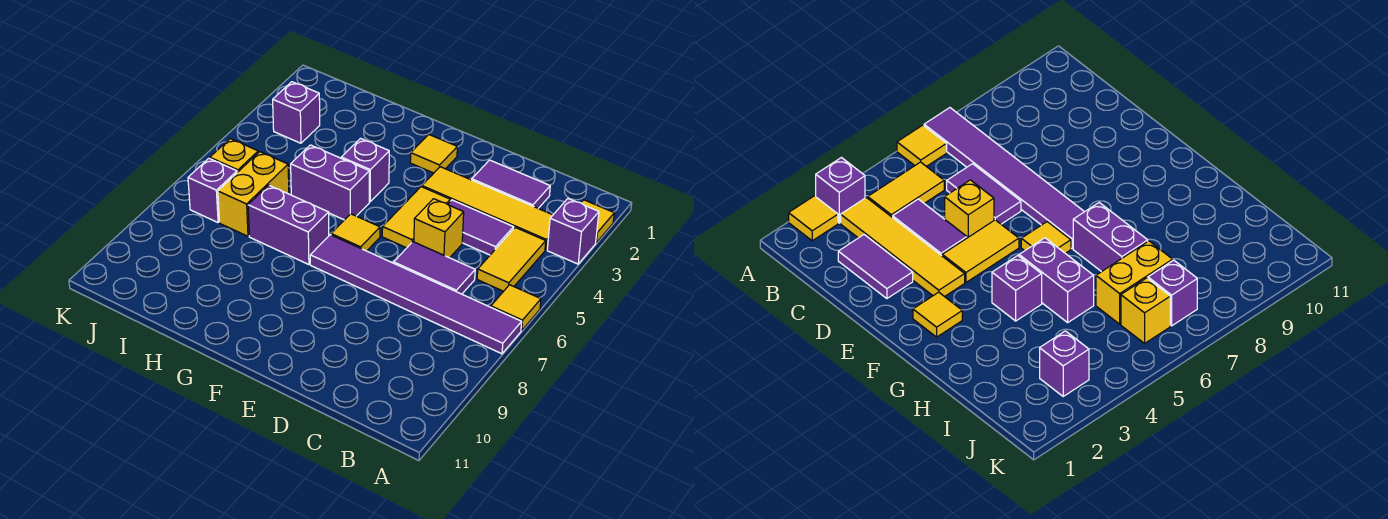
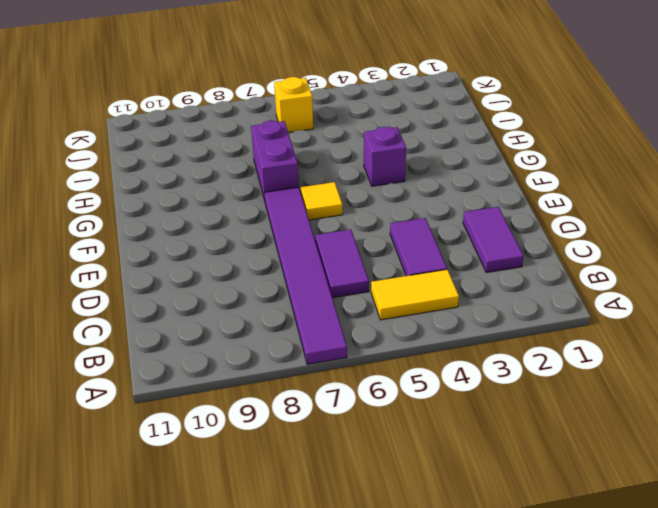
none -> yellow 1x1 tile [581,200,614,243]
none -> purple 1x1 brick [547,199,599,264]
none -> yellow 1x1 tile [491,285,541,331]

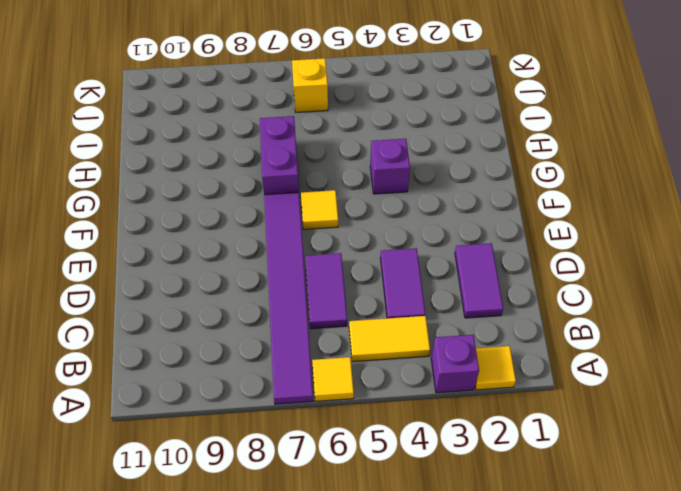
none -> yellow 1x4 tile [422,167,553,250]
none -> yellow 1x1 brick [414,199,464,258]
none -> yellow 1x2 tile [382,187,450,248]

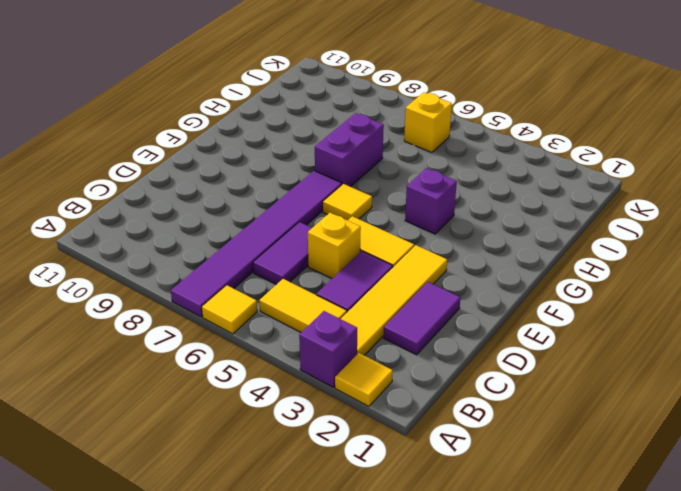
none -> yellow 1x1 tile [410,135,457,173]
none -> purple 1x2 brick [291,145,370,220]
none -> yellow 1x2 brick [218,152,289,236]

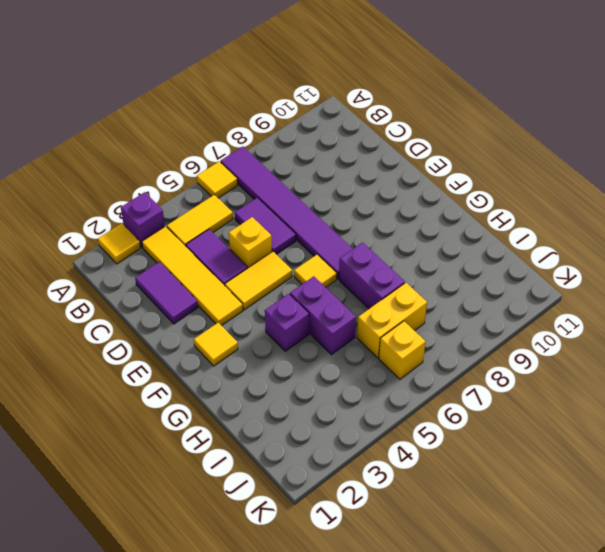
none -> purple 1x1 brick [273,82,320,143]
none -> purple 1x1 brick [188,158,237,222]

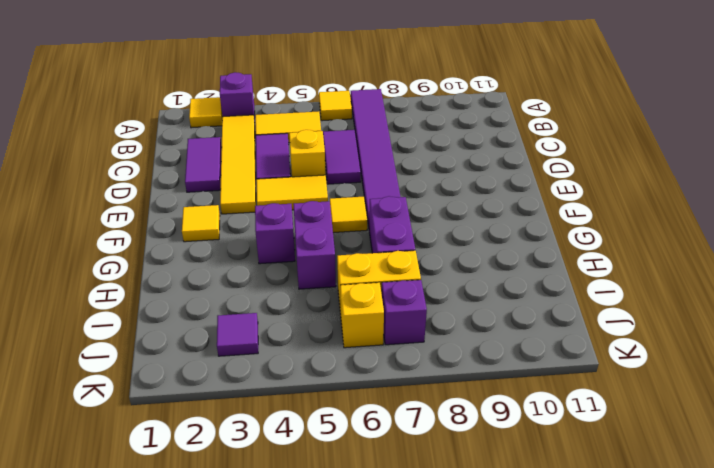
purple 1x1 tile [217,313,258,356] -> purple 1x1 brick [273,82,320,143]

